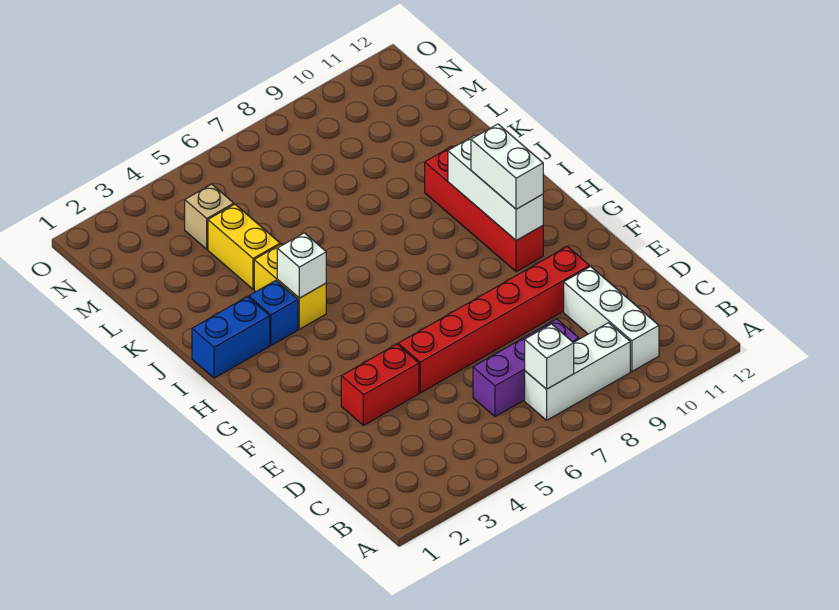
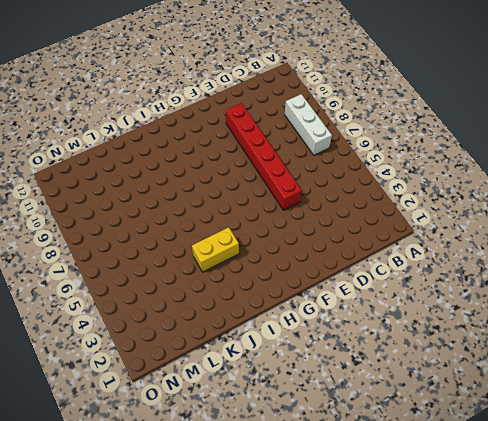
none -> white 1x3 brick [564,267,659,372]
none -> purple 1x3 brick [473,319,579,417]
none -> red 1x2 brick [341,344,419,426]

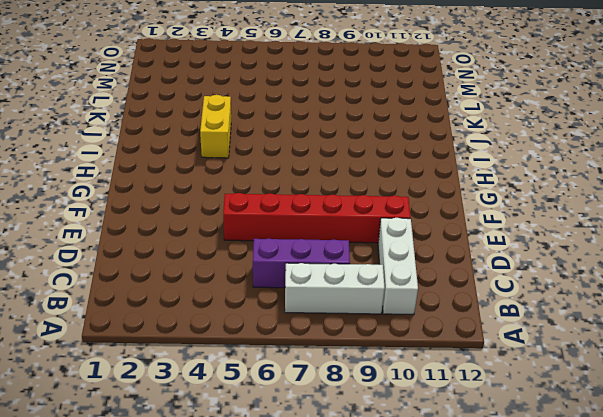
none -> red 1x2 brick [341,344,419,426]
none -> red 1x4 brick [425,147,543,272]
none -> blue 1x2 brick [192,297,270,378]

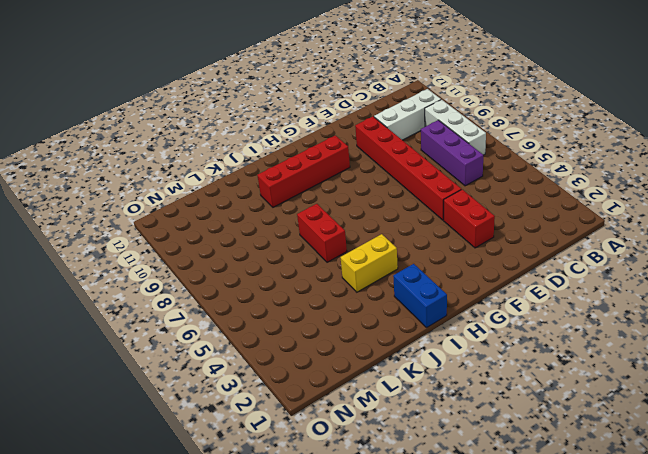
red 1x2 brick [297,204,347,262] -> none
none -> blue 1x1 brick [249,281,298,345]
none -> yellow 1x2 brick [208,204,280,289]
none -> tan 1x1 brick [185,184,234,249]

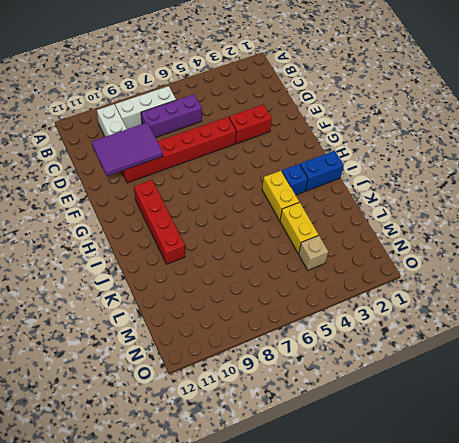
purple 2x3 tile [92,123,163,176] -> none
none -> white 1x1 brick [525,324,574,389]
none -> white 1x3 brick [448,135,543,241]
none -> white 1x1 brick [277,233,326,298]

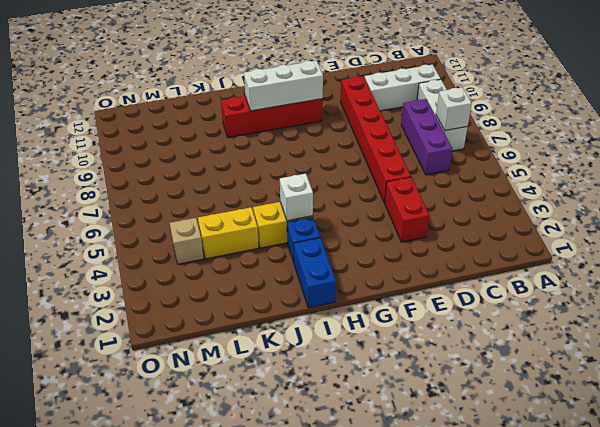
none -> white 1x2 brick [471,124,543,209]

